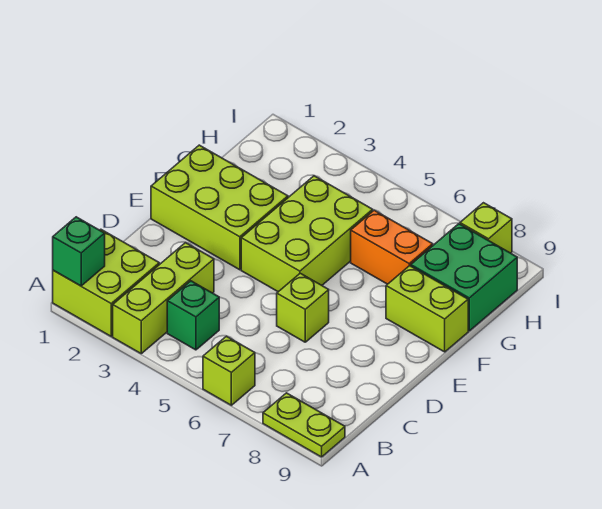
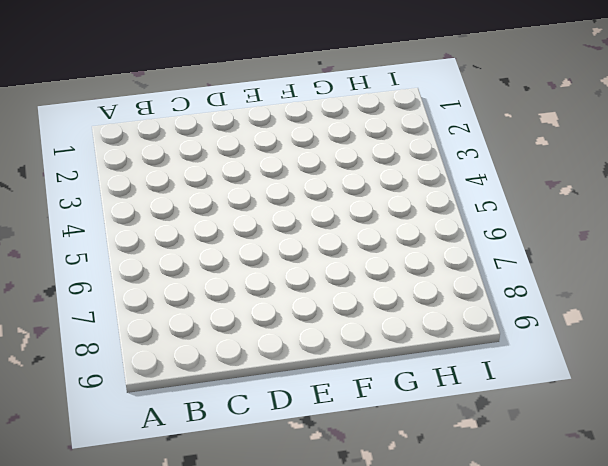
none -> lime 2x2 brick [53,229,159,336]
none -> lime 1x3 brick [113,243,214,354]
none -> lime 1x1 brick [203,336,255,405]

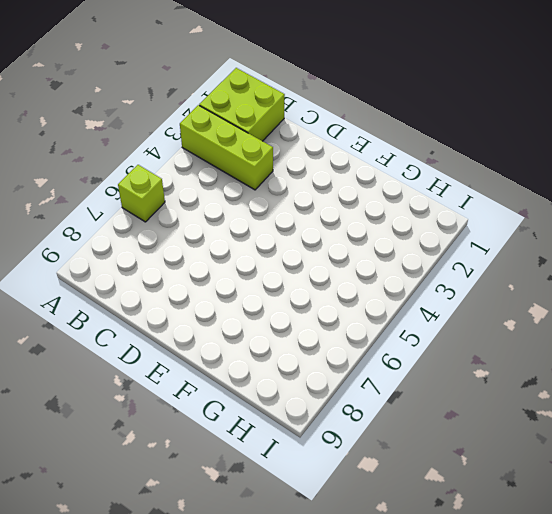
none -> lime 1x2 plate [263,393,345,457]
none -> green 1x1 brick [167,281,219,350]
none -> lime 1x1 brick [277,273,329,342]

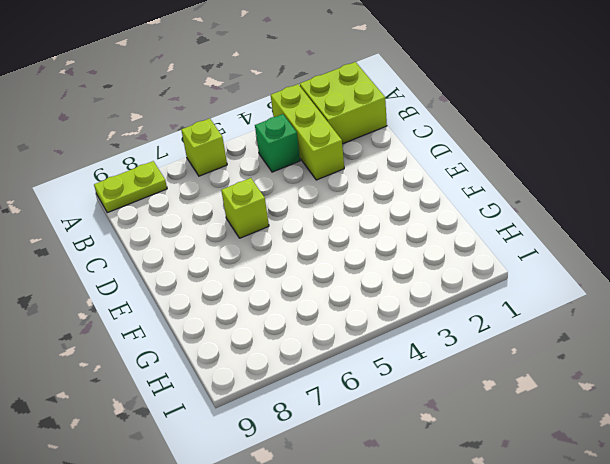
none -> lime 2x3 brick [151,145,288,270]
none -> lime 2x3 brick [241,176,373,292]
none -> lime 1x2 brick [386,266,468,352]

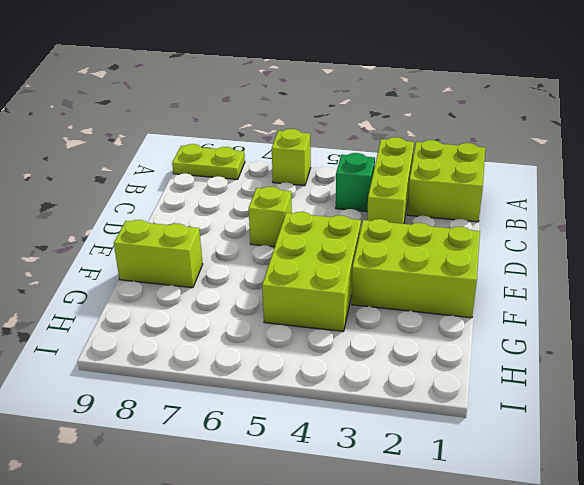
none -> orange 1x2 brick [351,210,433,284]
none -> green 2x2 brick [411,224,517,331]
none -> lime 1x1 brick [460,203,512,253]

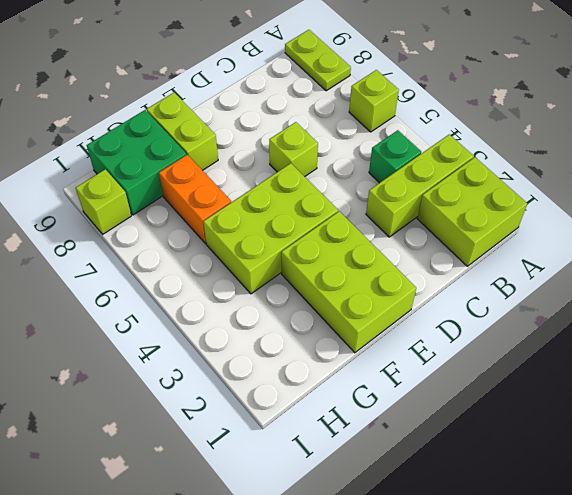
none -> green 1x1 brick [53,217,105,286]

